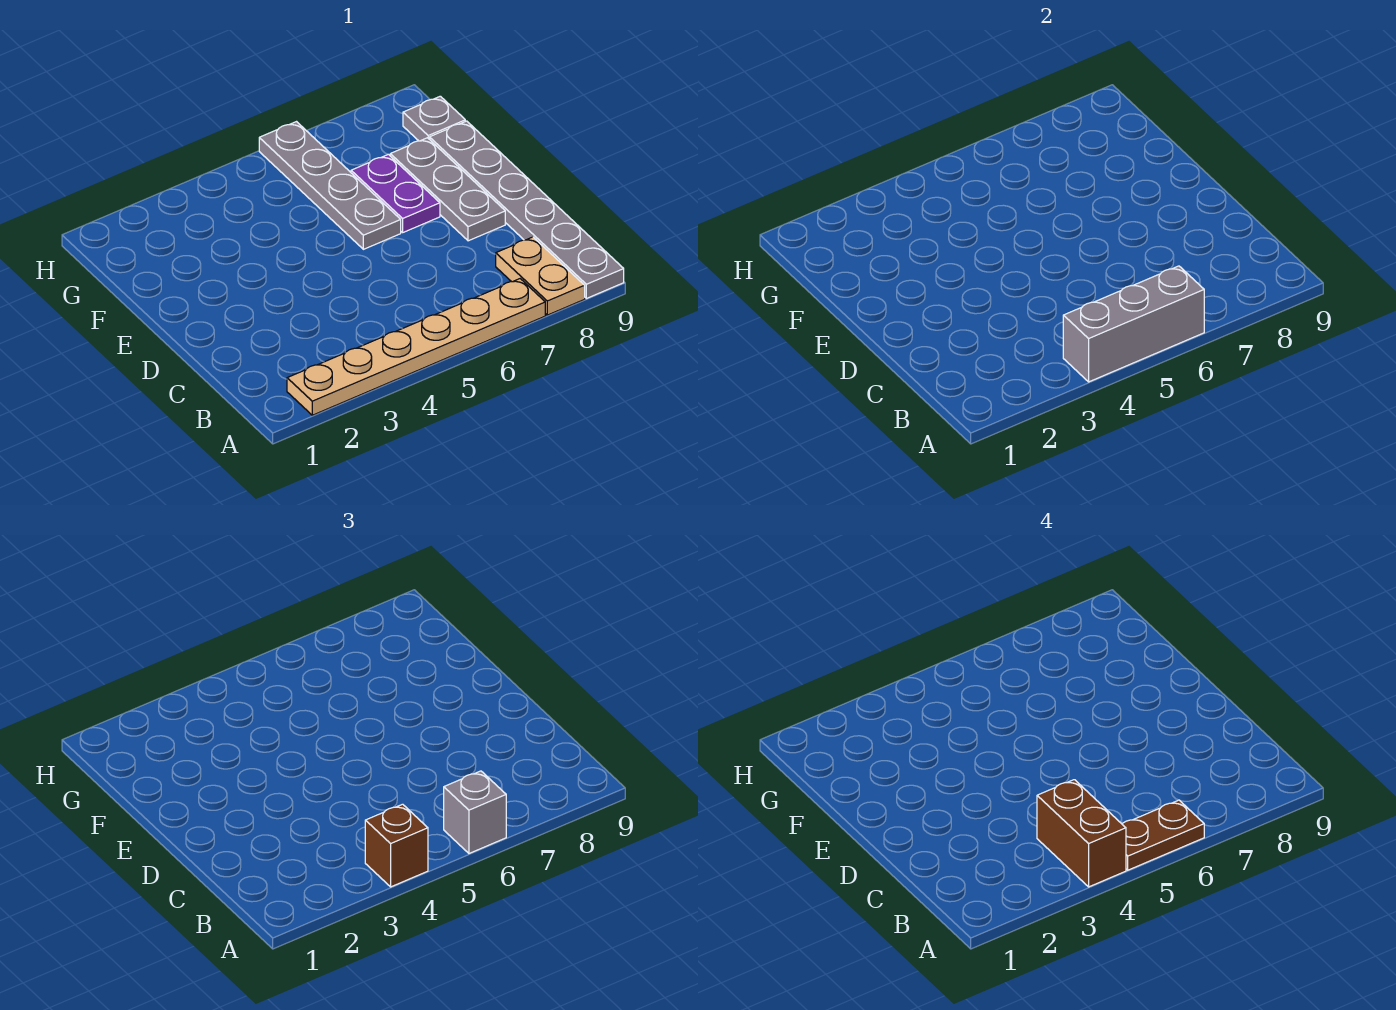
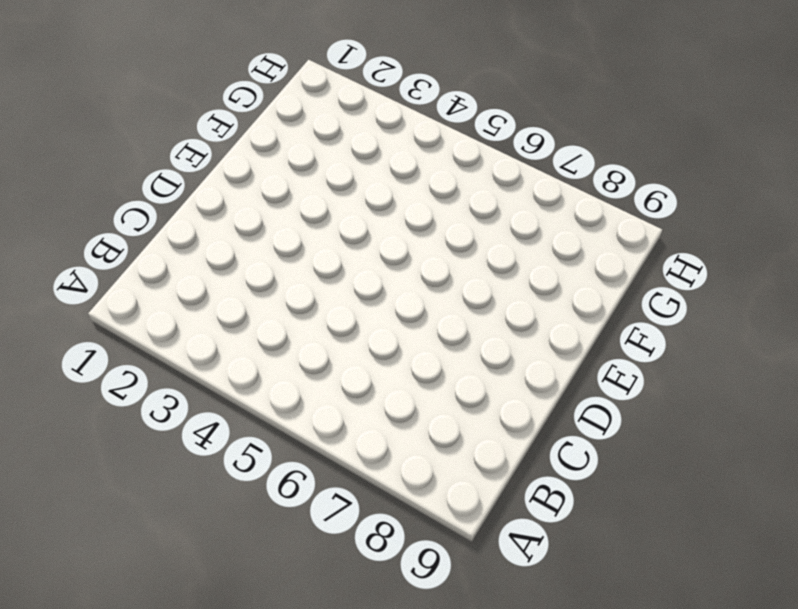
none -> tan 1x6 plate [287,279,545,415]
none -> tan 1x2 plate [496,237,585,315]
none -> grey 1x6 plate [429,121,624,298]

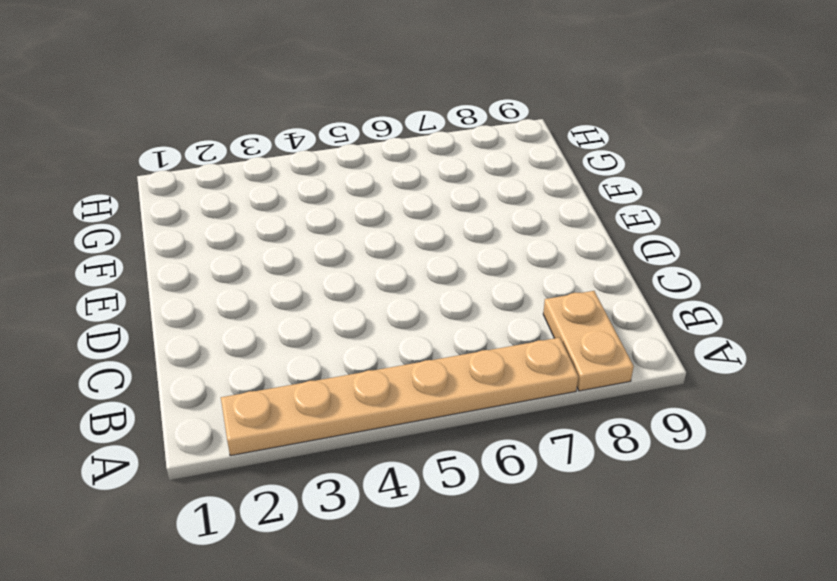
none -> grey 1x6 plate [429,121,624,298]
none -> grey 1x3 plate [390,138,505,241]
none -> grey 1x4 plate [259,122,401,249]

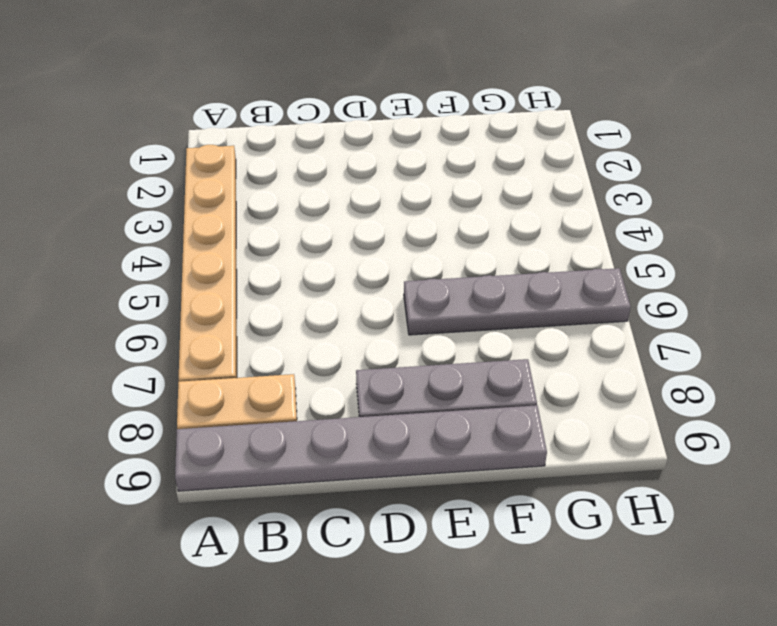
none -> purple 1x2 plate [351,154,440,232]
none -> grey 1x1 plate [403,96,465,141]
none -> grey 1x3 brick [1063,266,1204,382]

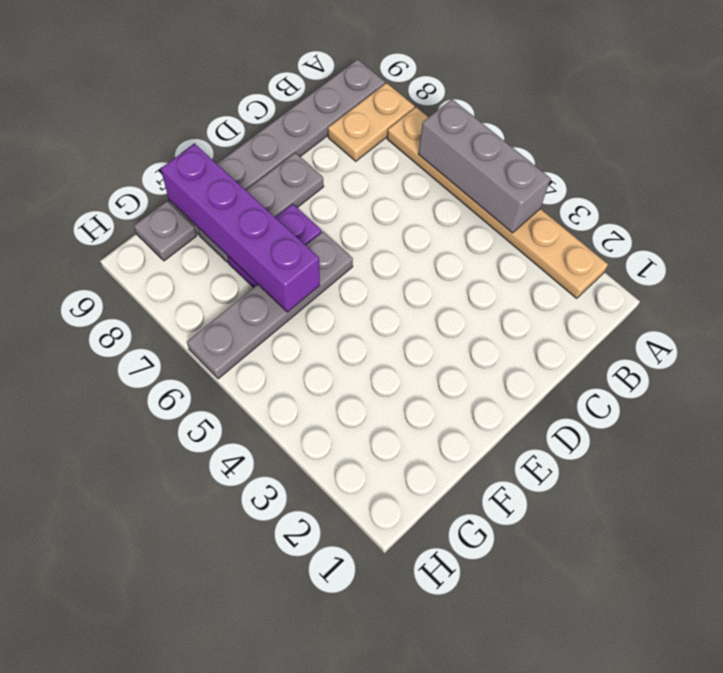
purple 1x4 brick [161,144,320,312] -> none
none -> brown 1x1 brick [365,804,428,887]
none -> grey 1x1 brick [444,771,506,853]
none -> brown 1x2 brick [1037,780,1126,887]

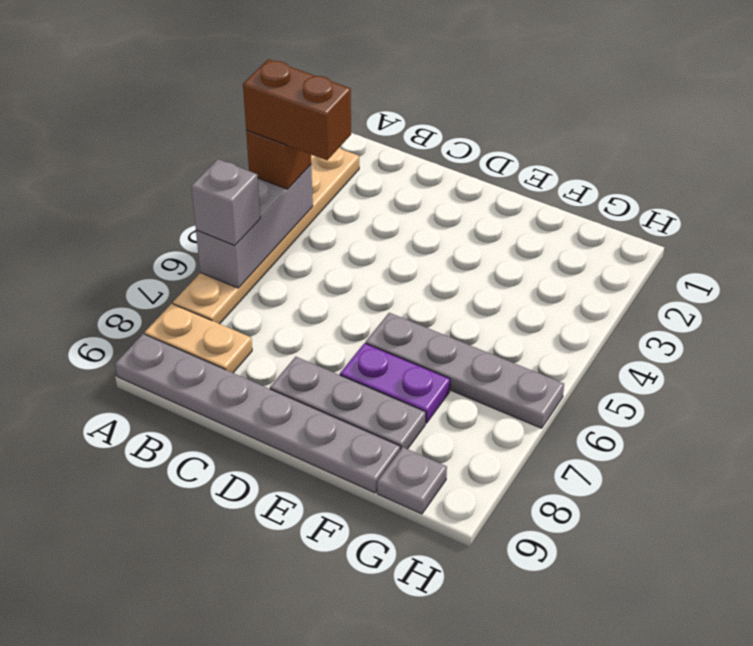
none -> brown 1x2 plate [1122,800,1204,870]

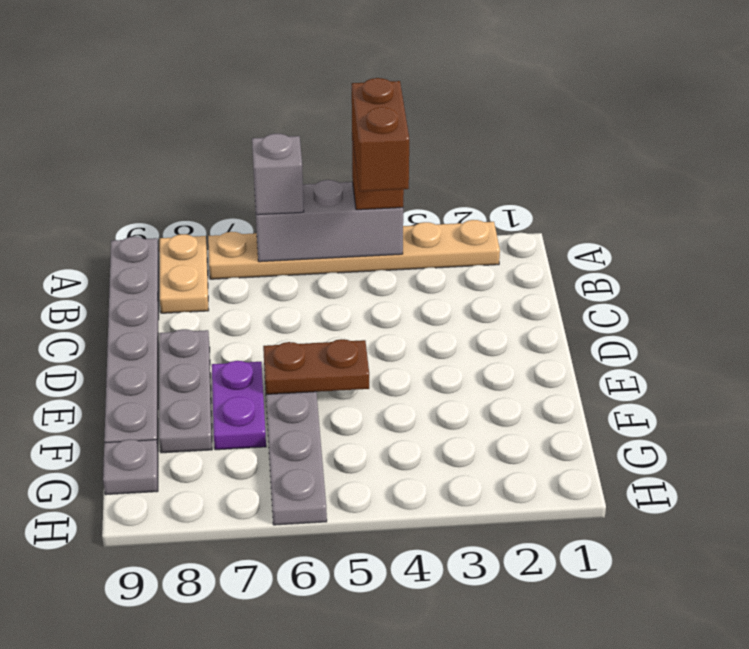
brown 1x2 plate [263,339,369,394] -> brown 1x2 plate moved to [1122,800,1204,870]

